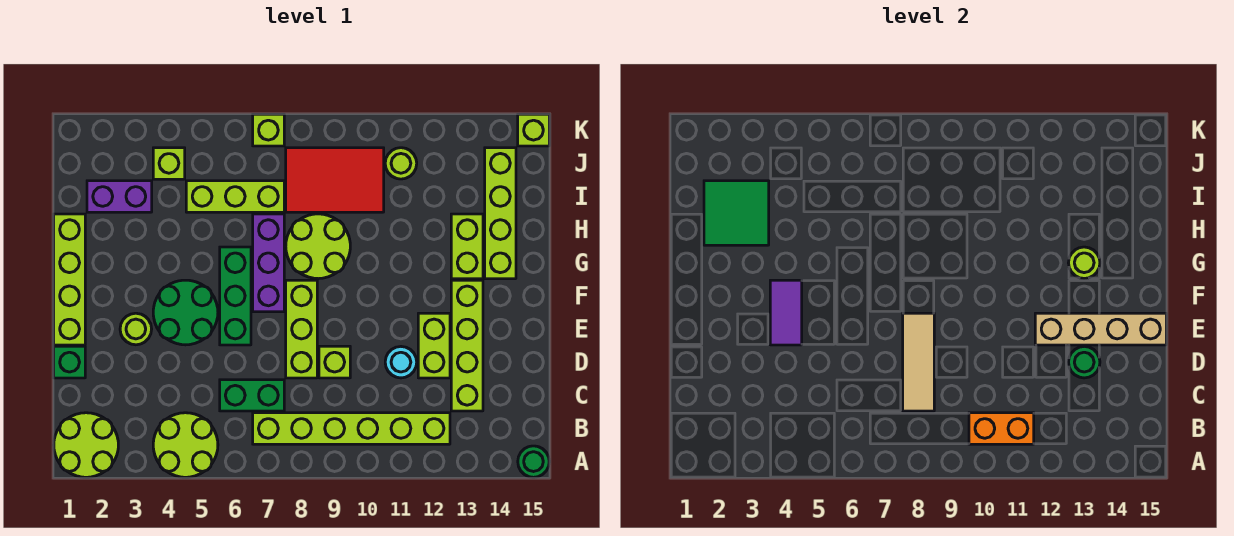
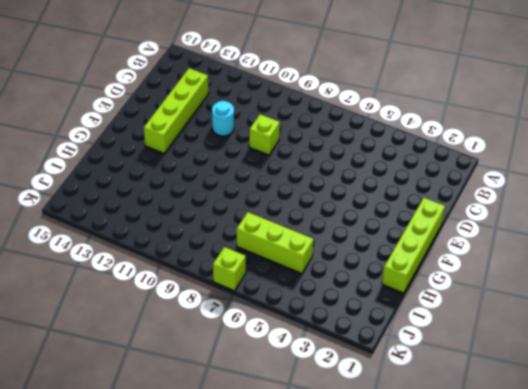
none -> lime 2x2 round brick [54,413,118,477]
none -> lime 2x2 round brick [153,413,218,477]
none -> green 1x1 round brick [518,446,549,477]
none -> lime 1x6 brick [253,413,450,444]

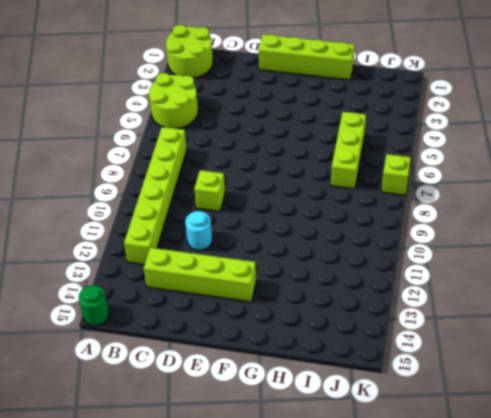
none -> green 1x2 brick [220,380,284,411]
none -> green 1x1 brick [54,346,85,378]
none -> lime 1x3 brick [286,280,317,378]
none -> lime 1x2 brick [418,313,450,378]

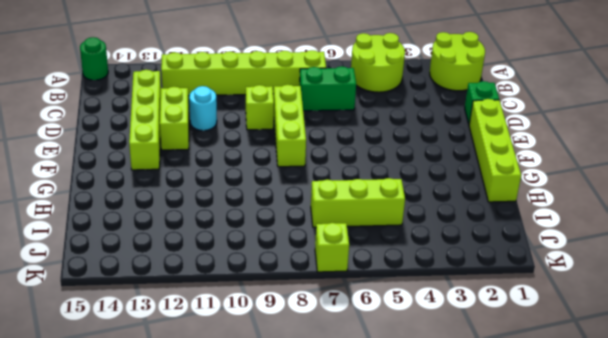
none -> lime 1x1 round brick [120,313,152,345]
none -> green 2x2 round brick [153,280,218,345]
none -> green 1x3 brick [220,247,251,345]
none -> purple 1x3 brick [253,214,284,312]

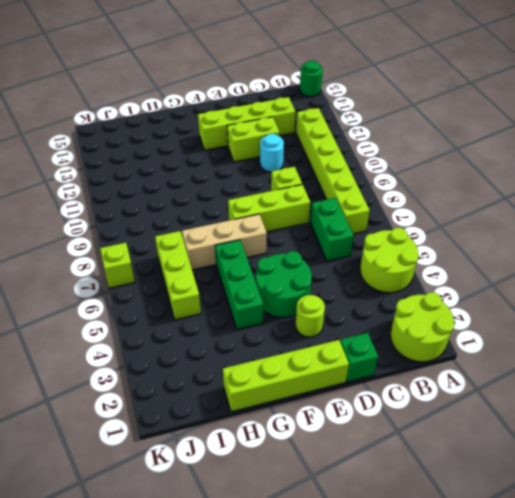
tan 1x3 brick [182,214,267,270] -> purple 1x3 brick [253,214,284,312]
green 1x3 brick [215,240,263,330] -> green 1x3 brick turned to [220,247,251,345]
none -> lime 2x2 round brick [286,214,350,279]
none -> lime 1x2 brick [451,214,483,279]
none -> lime 1x4 brick [485,148,516,279]
none -> purple 1x2 brick [87,181,152,212]

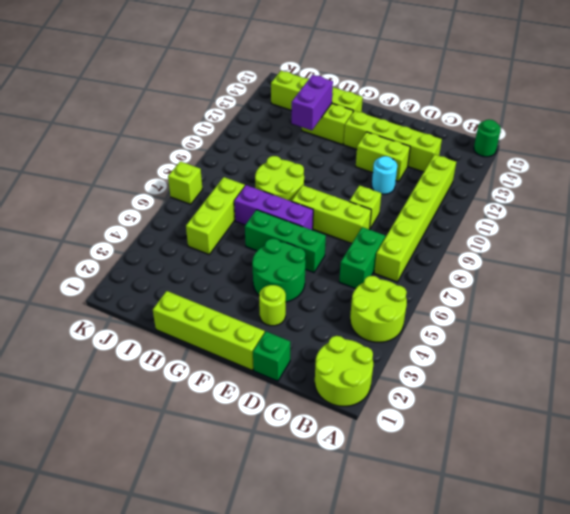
purple 1x2 brick [292,75,333,130] -> purple 1x2 brick moved to [87,181,152,212]
none -> red 2x3 tile [286,148,384,212]
none -> lime 1x1 brick [153,148,185,179]
none -> lime 1x1 round brick [385,148,417,179]
none -> lime 1x1 brick [518,114,549,146]

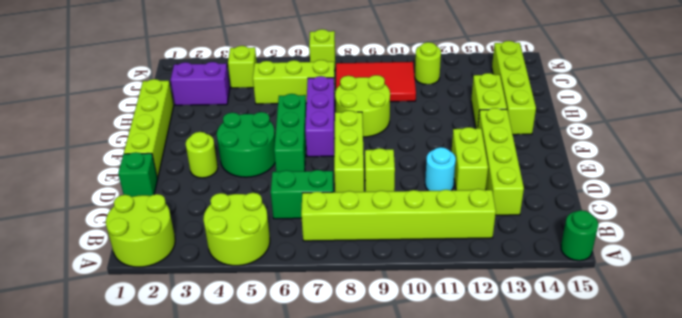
none -> lime 1x1 brick [518,114,549,146]
none -> orange 1x2 brick [969,413,1034,444]
none -> tan 1x3 tile [903,313,934,411]
none -> green 1x1 round brick [1069,346,1100,378]

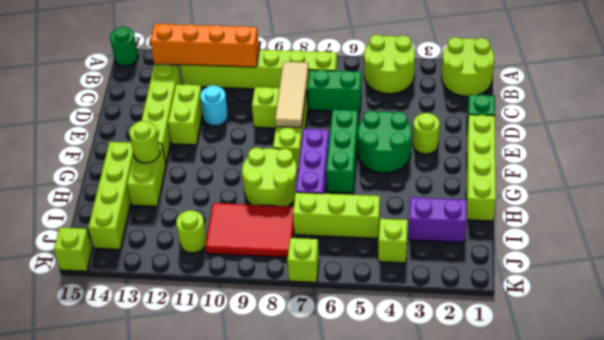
orange 1x4 brick [150,23,259,67] -> orange 1x2 brick [969,413,1034,444]
none -> green 1x1 round brick [1069,346,1100,378]
none -> purple 1x2 tile [770,280,802,345]
none -> tan 1x4 brick [1035,313,1166,345]
none -> green 2x2 tile [704,181,769,245]

